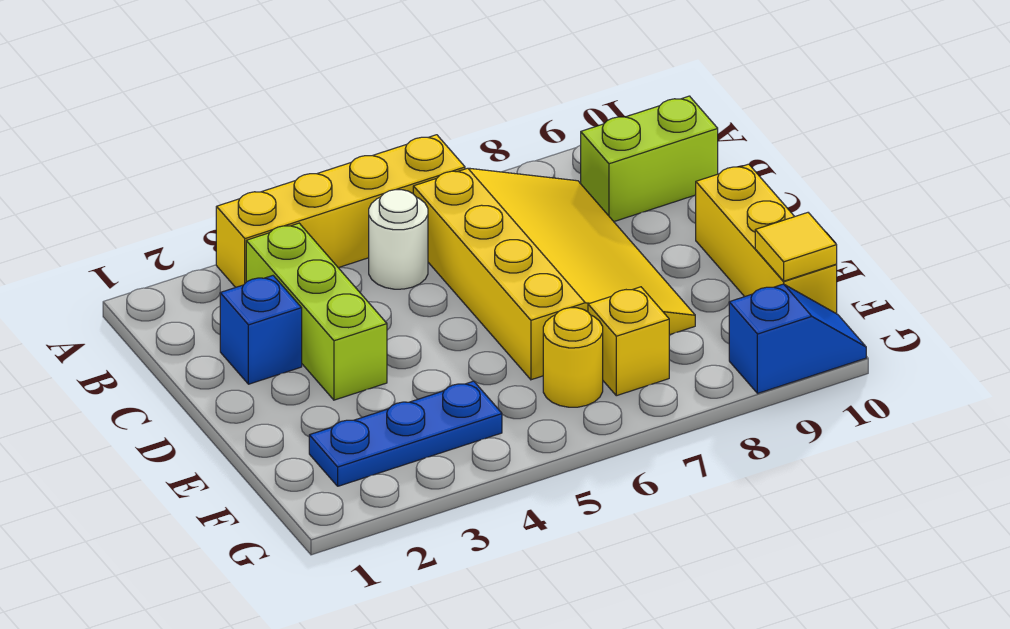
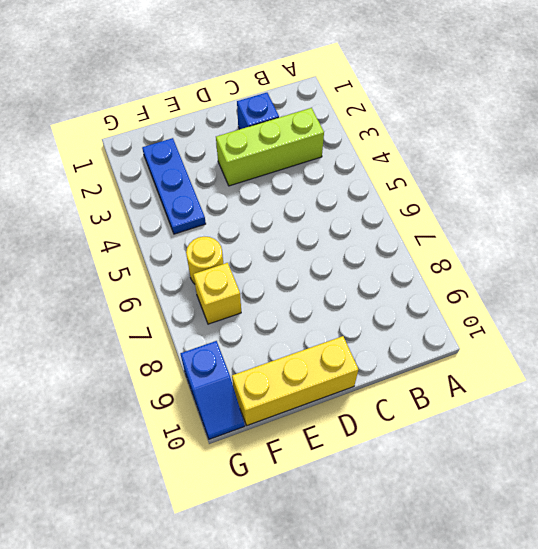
none -> yellow 1x4 brick [216,135,465,287]
none -> white 1x1 round brick [369,190,428,289]
none -> yellow 3x4 slope [413,168,695,380]

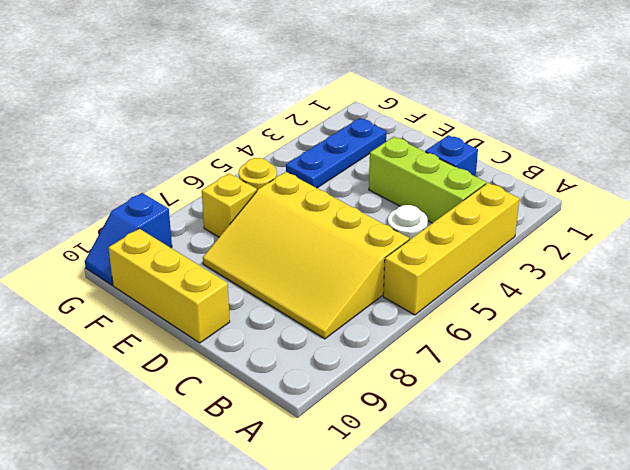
none -> lime 1x2 brick [581,96,718,221]
none -> yellow 1x1 tile [755,213,837,281]

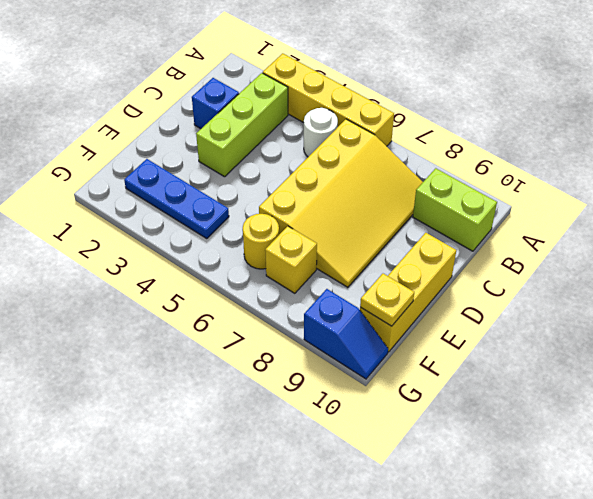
yellow 1x1 plate [360,274,414,326] -> yellow 1x1 tile [755,213,837,281]

